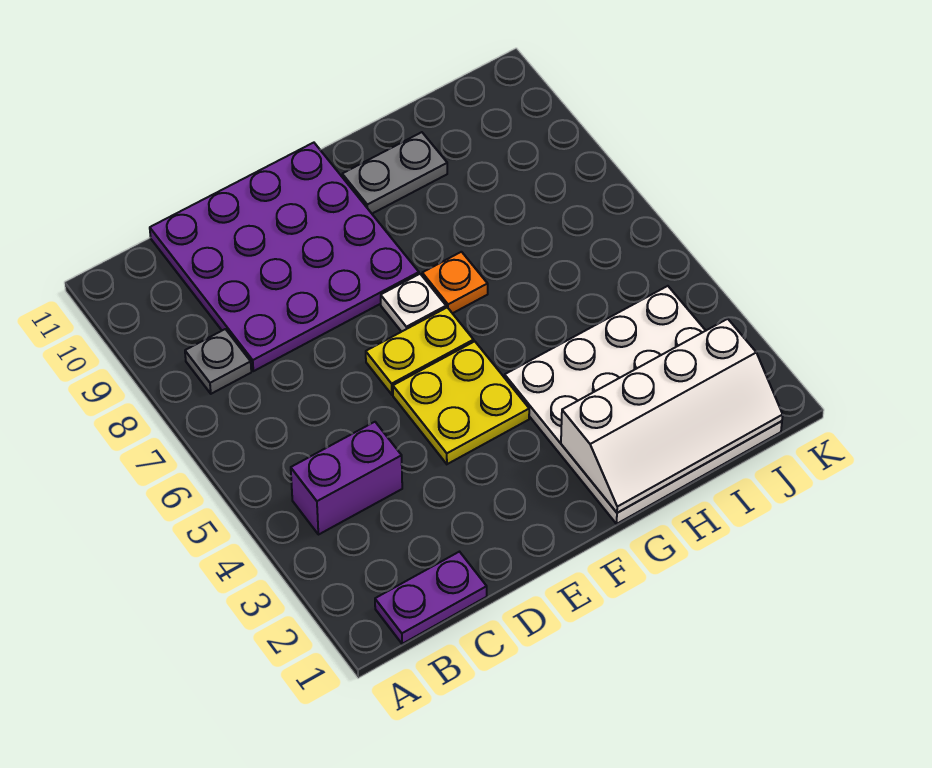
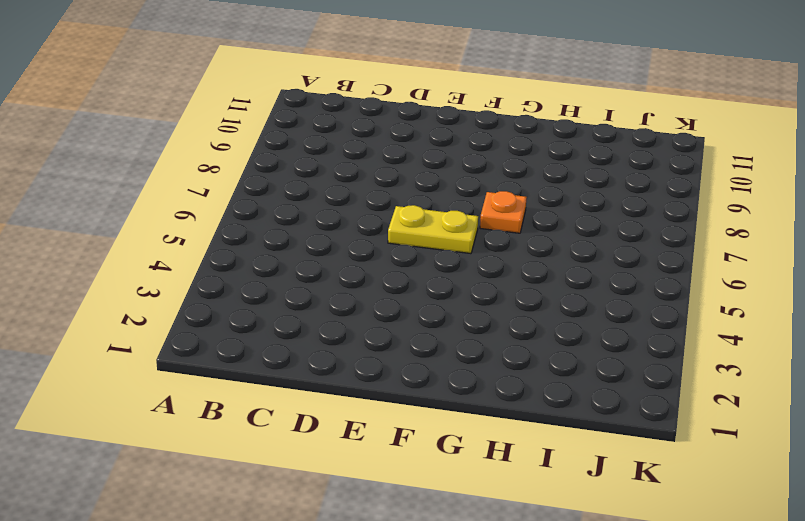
none -> purple 1x2 plate [375,552,487,644]
none -> purple 1x2 brick [291,422,402,535]

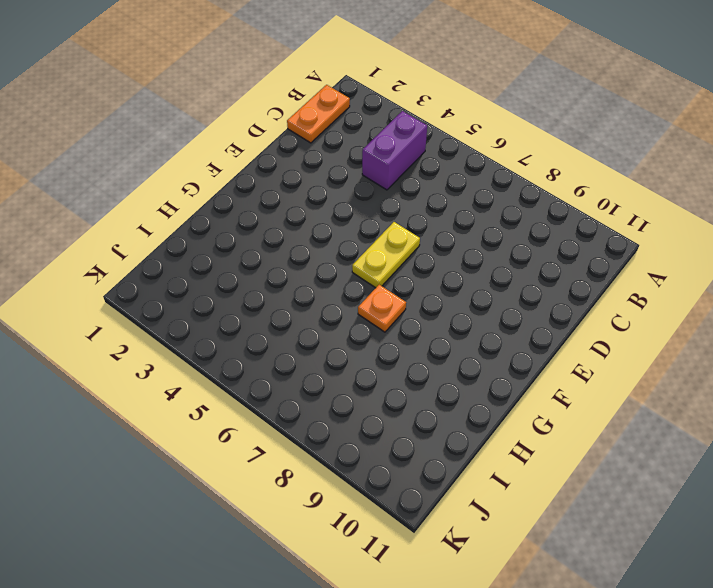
orange 1x2 plate [287,85,350,143] -> purple 1x2 plate [375,552,487,644]
none -> grey 1x1 plate [185,329,251,394]
none -> purple 4x4 plate [150,143,419,371]

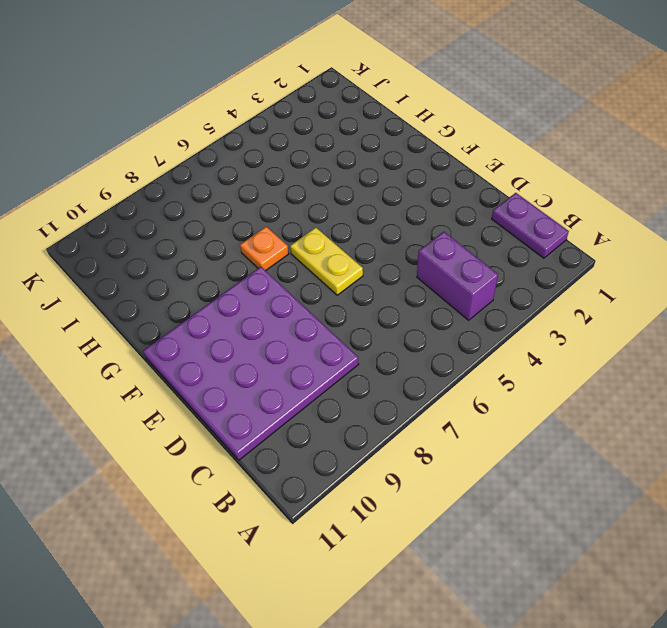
none -> grey 1x1 plate [185,329,251,394]
none -> yellow 2x2 plate [393,341,529,464]

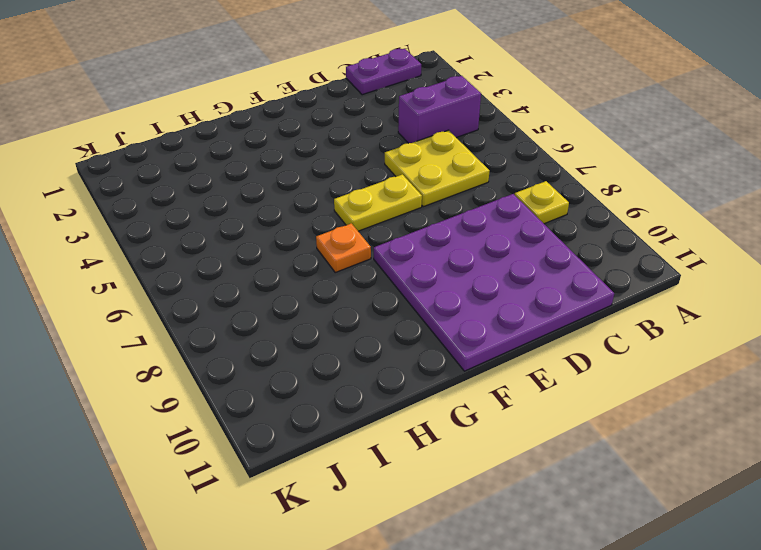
yellow 1x1 plate [515,181,569,224] -> grey 1x1 plate [185,329,251,394]
yellow 2x2 plate [385,130,489,207] -> yellow 2x2 plate moved to [393,341,529,464]
none -> white 1x1 plate [381,274,446,332]
none -> white 4x4 plate [505,286,782,524]

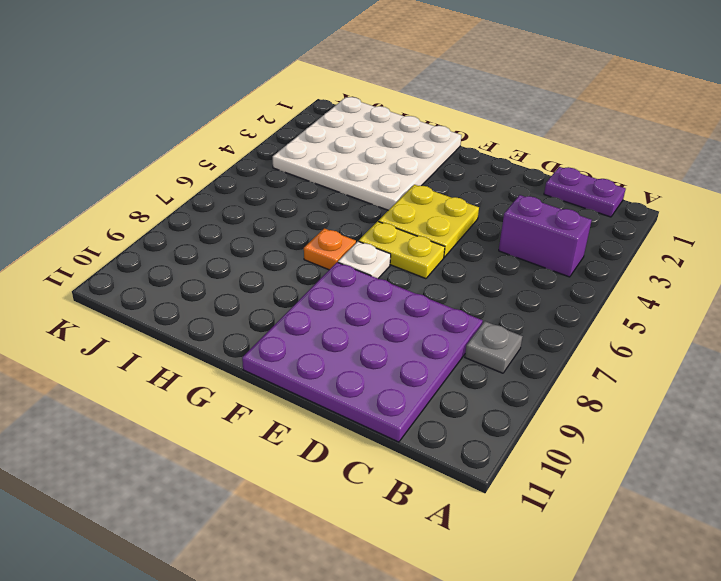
none -> grey 1x2 plate [342,132,447,214]
none -> white 2x4 slope [561,319,783,513]

